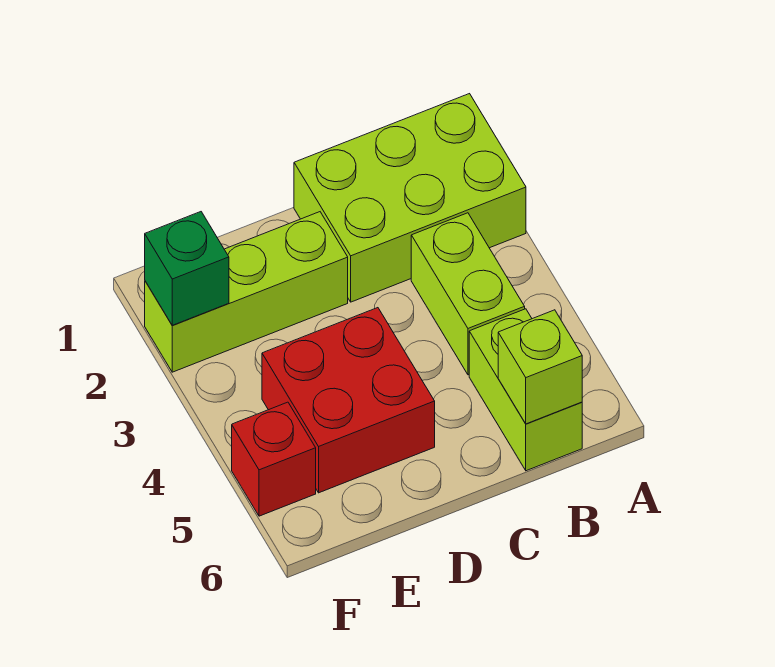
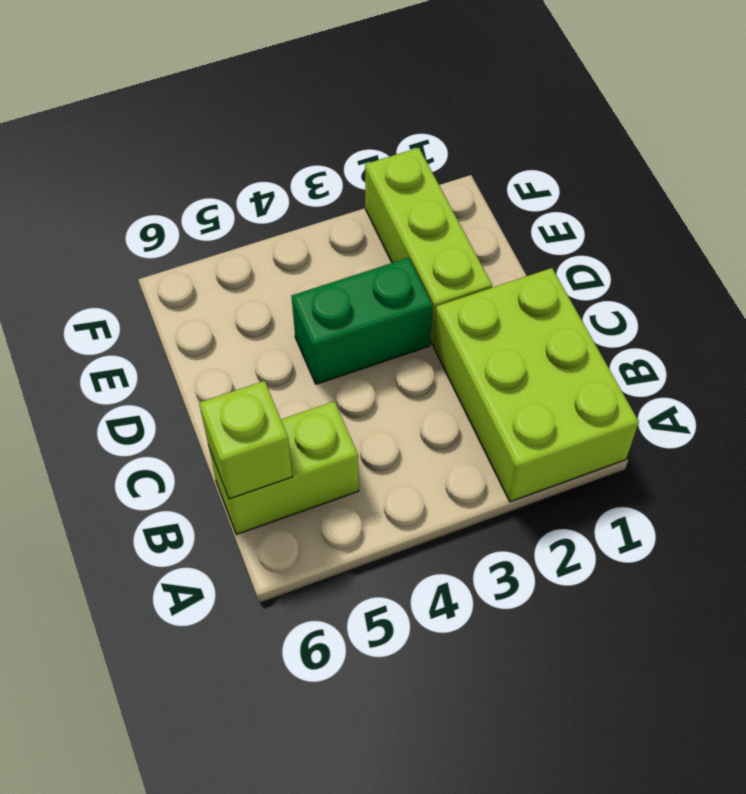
green 1x2 brick [292,258,432,384] -> red 2x2 brick [262,308,435,493]
none -> lime 1x2 brick [411,213,525,375]
none -> red 1x1 brick [232,402,316,516]

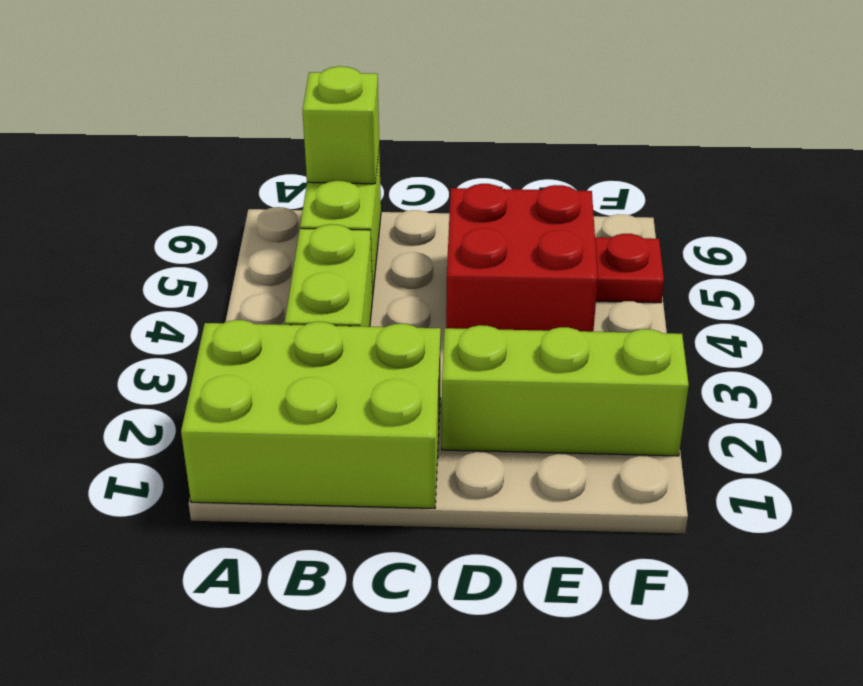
red 1x1 plate [595,234,664,303] -> red 1x1 brick [232,402,316,516]
none -> green 1x1 brick [145,212,229,325]

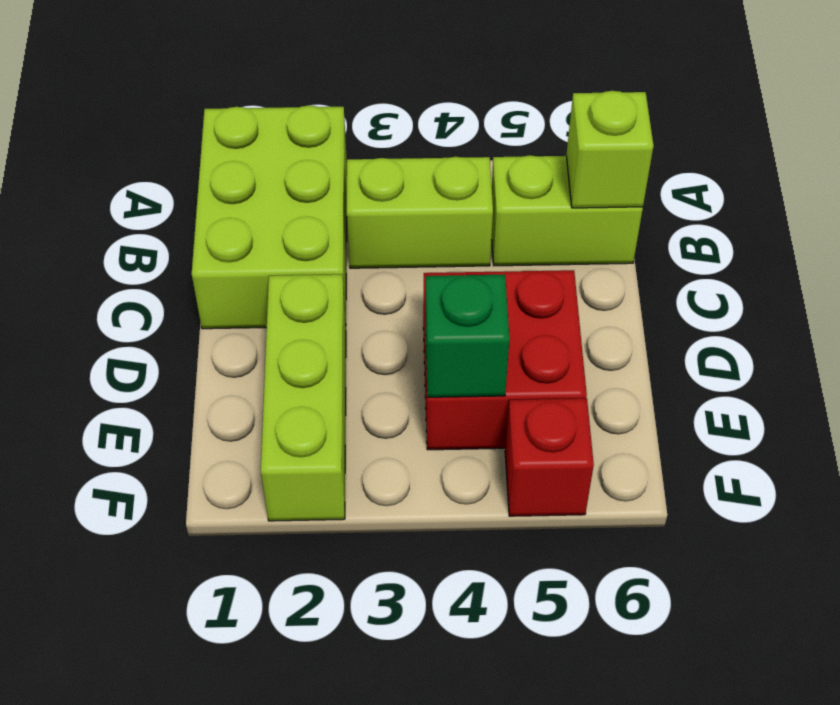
green 1x1 brick [425,275,510,397] -> green 1x1 brick moved to [145,212,229,325]

